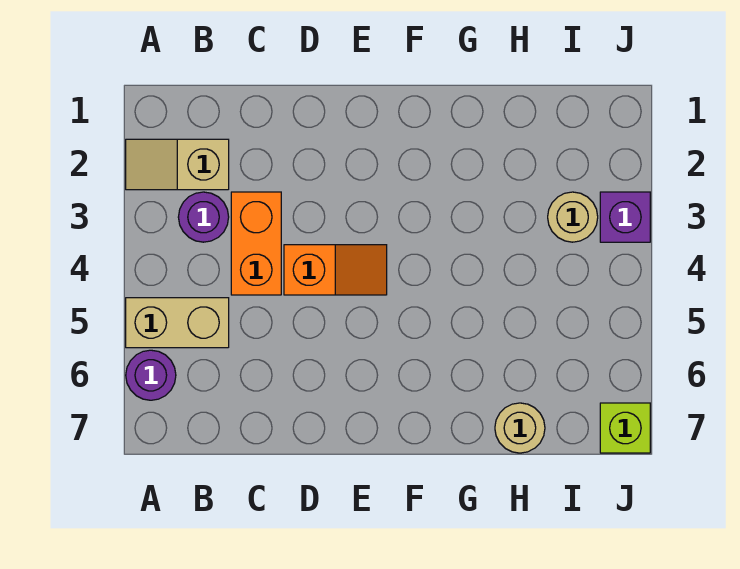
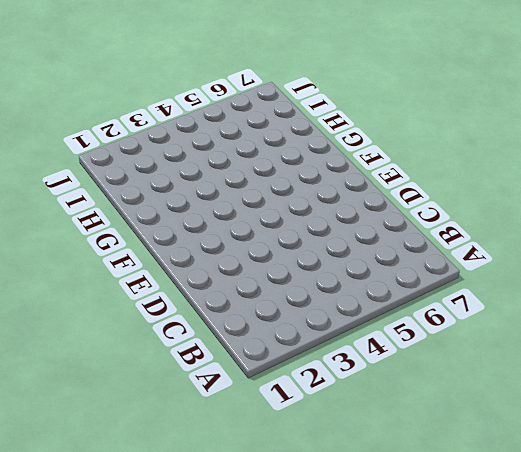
none -> tan 1x2 slope [126,139,229,190]
none -> tan 1x2 brick [126,298,229,348]

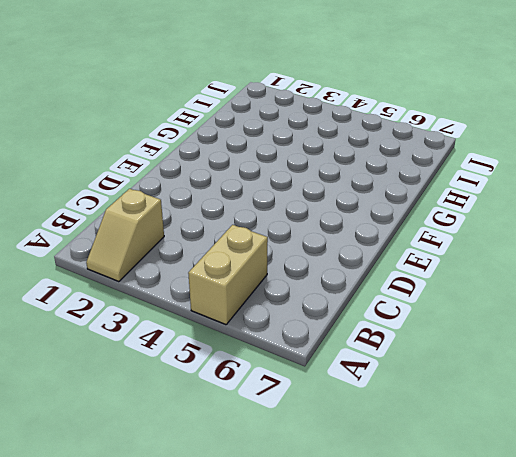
none -> purple 1x1 round brick [126,350,176,400]
none -> purple 1x1 round brick [178,192,229,242]

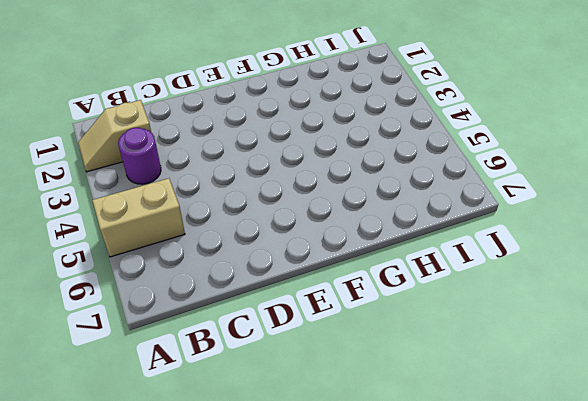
none -> purple 1x1 round brick [126,350,176,400]
none -> orange 1x2 brick [231,192,281,295]

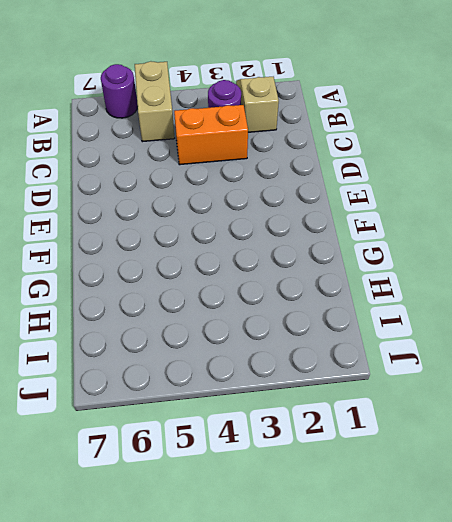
none -> orange 1x2 slope [284,245,387,295]
none -> tan 1x1 round brick [495,403,545,453]

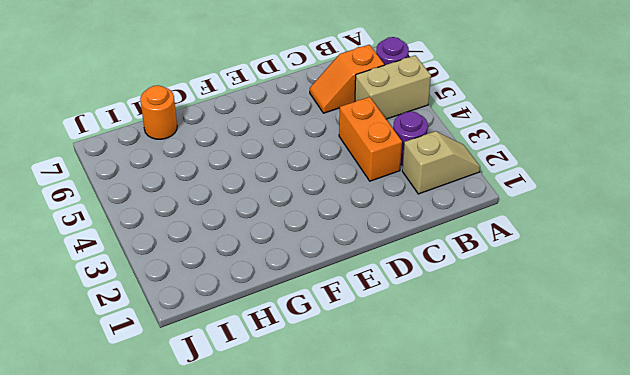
orange 1x2 slope [310,45,384,113] -> orange 1x2 slope moved to [284,245,387,295]
orange 1x1 round brick [140,85,177,139] -> tan 1x1 round brick [495,403,545,453]
none -> tan 1x1 round brick [548,192,598,242]
none -> purple 1x1 brick [600,192,650,242]

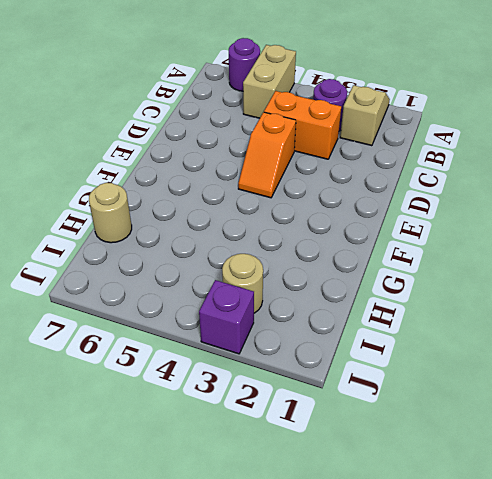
none -> lime 1x1 brick [600,403,650,453]

